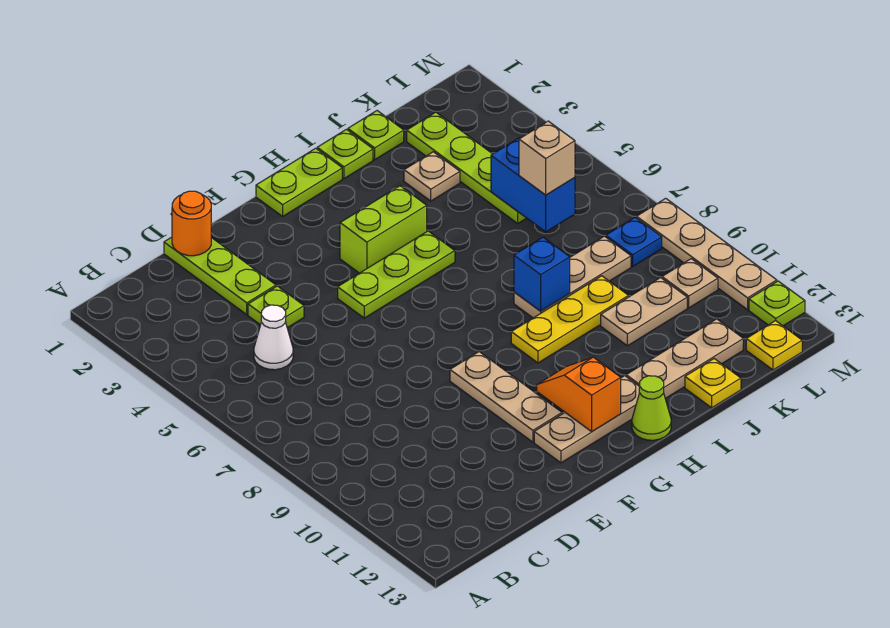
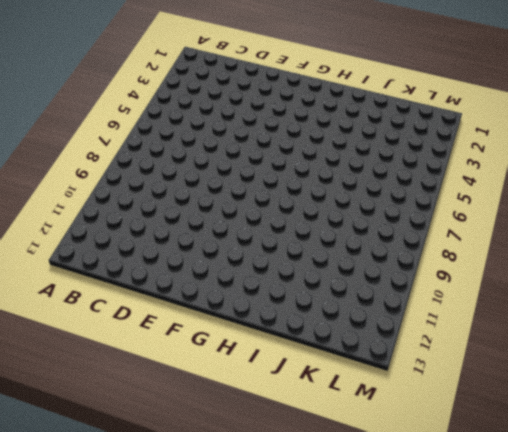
none -> white 1x1 cone [254,305,293,370]
none -> lime 1x3 plate [164,237,276,315]
none -> lime 1x1 plate [248,286,304,328]

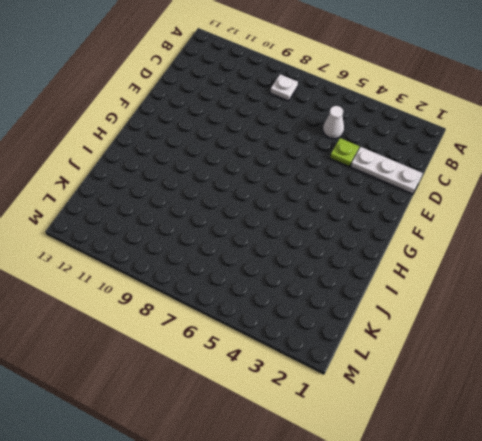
white 1x1 plate [270,74,298,101] -> none
white 1x3 plate [351,147,423,194] -> lime 1x3 plate [164,237,276,315]
none -> lime 1x3 plate [338,231,455,318]
none -> tan 1x3 plate [450,352,562,442]
none -> tan 1x3 plate [534,376,639,463]

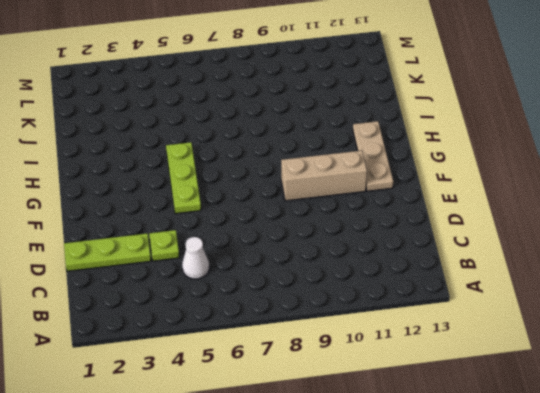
tan 1x3 brick [281,150,367,201] -> tan 1x3 plate [450,352,562,442]
none -> lime 1x2 plate [256,148,342,216]
none -> lime 1x2 brick [340,186,427,273]
none -> yellow 1x3 plate [511,276,629,363]

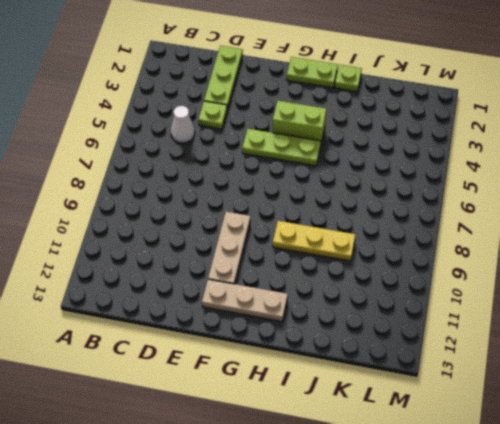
none -> lime 1x1 cone [632,376,671,440]
none -> tan 1x3 plate [514,236,631,318]
none -> tan 1x3 plate [626,319,743,399]

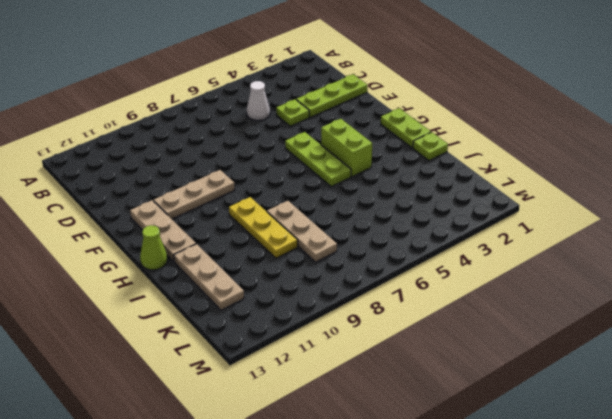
none -> lime 1x1 plate [348,111,404,160]
none -> tan 1x1 plate [404,152,460,201]
none -> tan 1x2 plate [601,278,687,346]

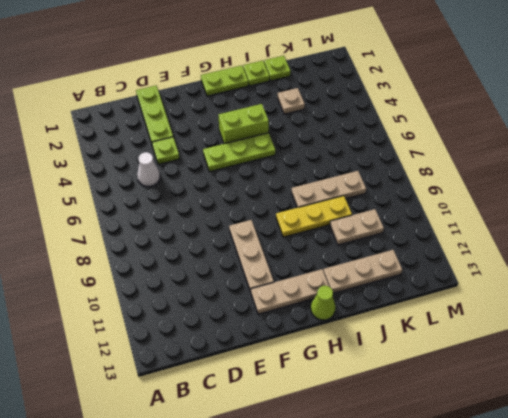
none -> yellow 1x1 plate [685,359,741,408]
none -> lime 1x4 plate [407,112,526,223]
none -> blue 1x1 plate [606,218,662,266]

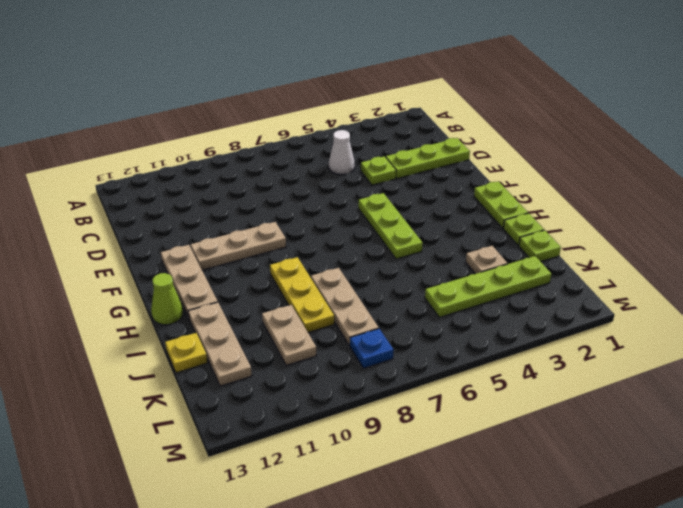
none -> lime 1x2 brick [340,186,427,273]
none -> tan 1x1 plate [662,259,718,308]
none -> yellow 1x1 plate [746,321,802,370]

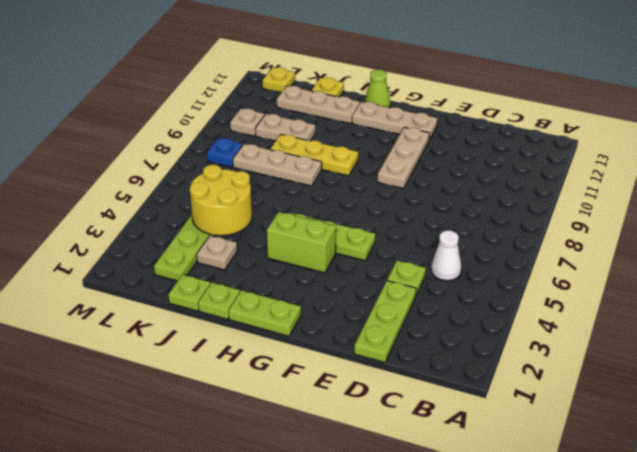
yellow 2x2 round brick [190,165,252,235] -> blue 1x2 brick [491,138,575,232]
none -> tan 1x4 plate [637,198,777,310]
none -> lime 1x1 plate [749,281,805,326]
none -> orange 1x1 round brick [172,191,211,256]

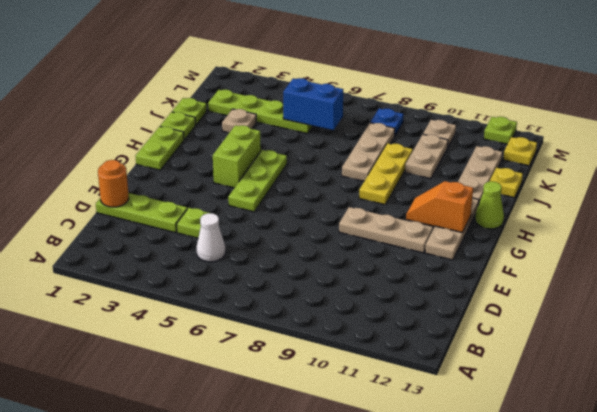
none -> tan 1x4 plate [637,198,777,310]
none -> blue 1x1 brick [514,237,570,311]
none -> tan 1x1 brick [519,121,575,195]

